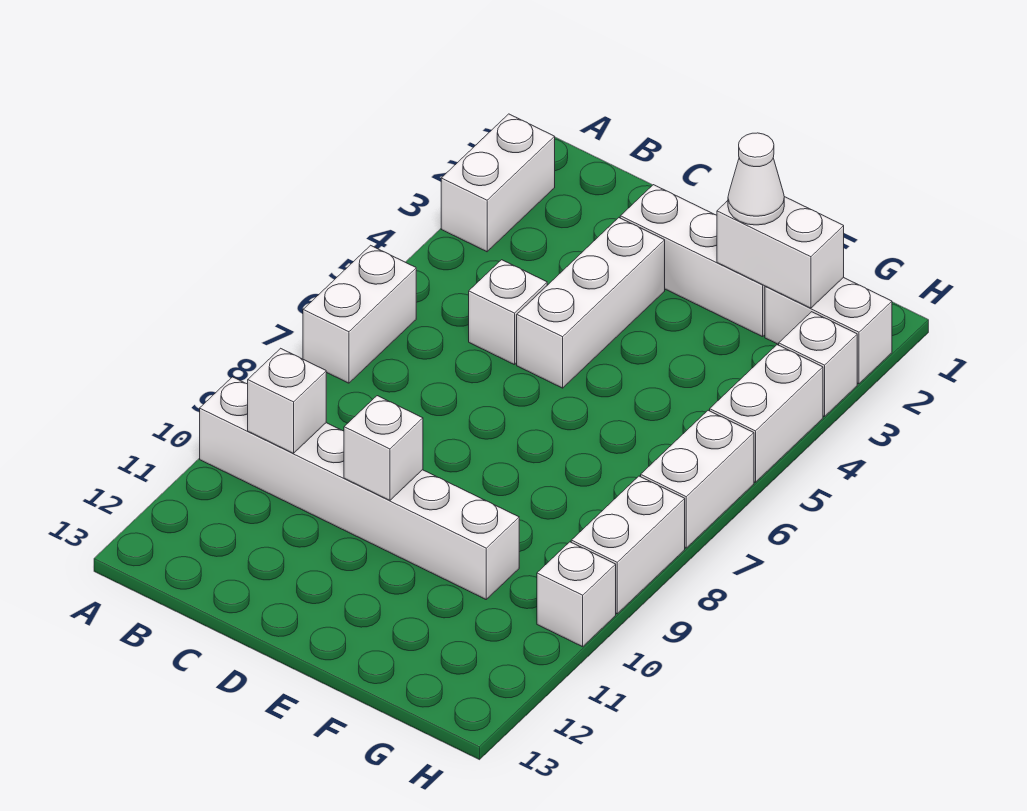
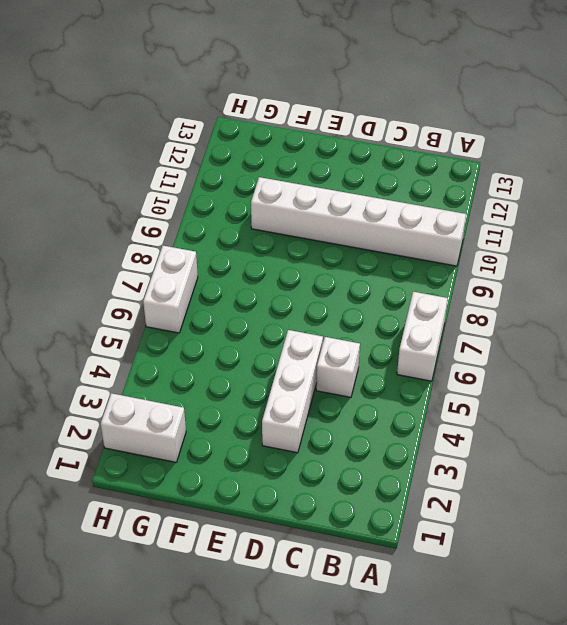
none -> white 1x2 brick [441,114,555,252]
none -> white 1x3 brick [620,185,765,337]
none -> white 1x1 brick [779,312,857,417]

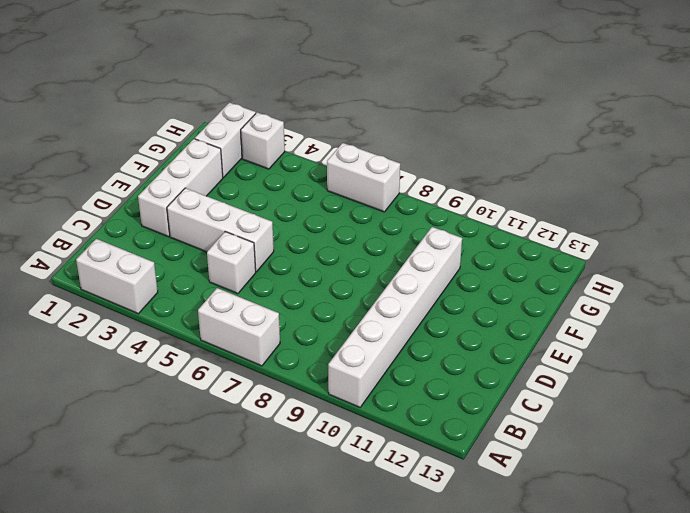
none -> white 1x2 brick [710,345,823,482]
none -> white 1x2 brick [571,476,685,614]
none -> white 1x1 brick [537,542,616,647]

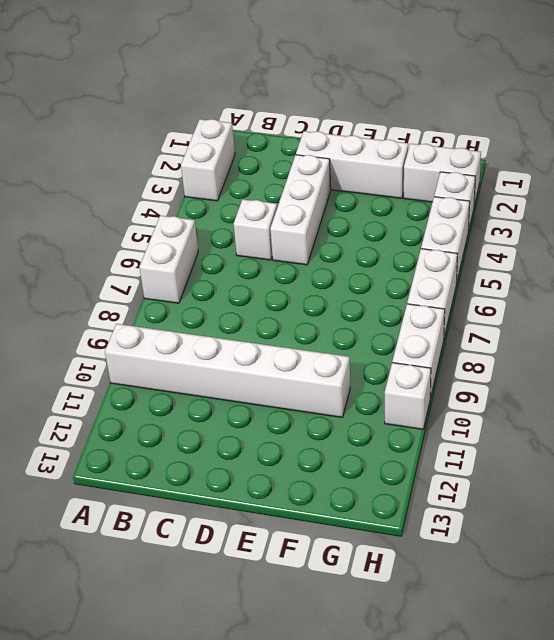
none -> white 1x1 brick [248,348,326,453]
none -> white 1x1 brick [344,396,423,500]
none -> white 1x2 brick [717,197,844,308]

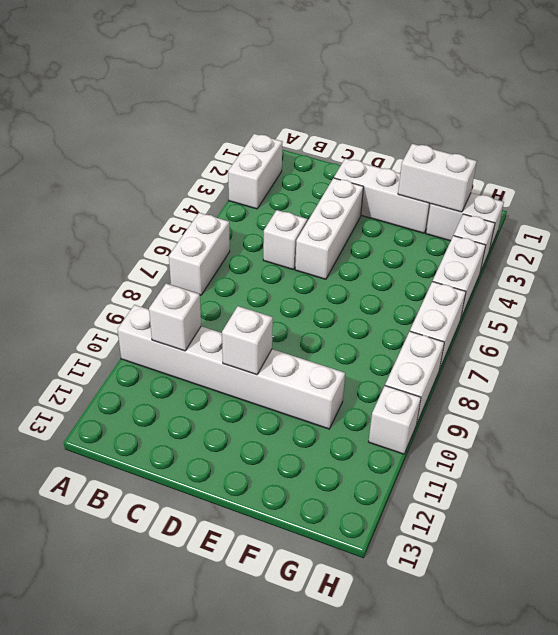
none -> white 1x1 cone [728,133,784,225]

